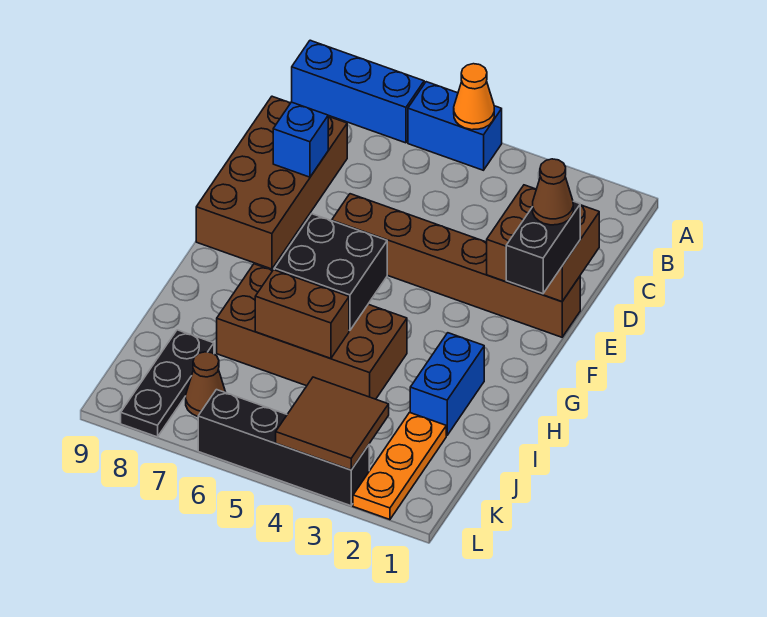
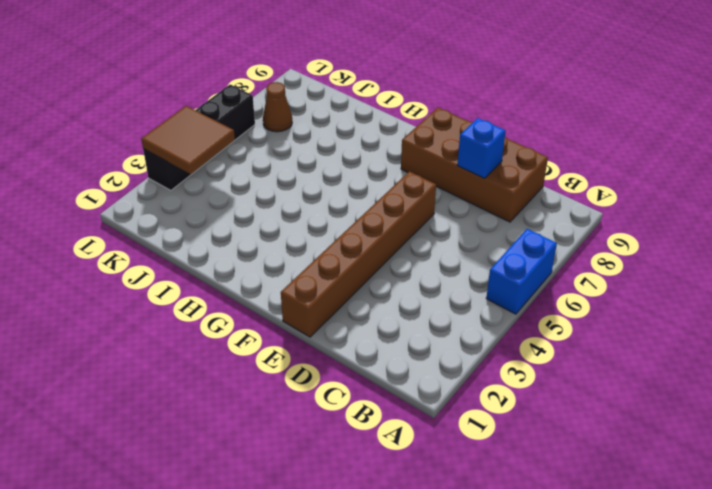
none -> blue 1x3 brick [292,40,424,143]
none -> blue 1x2 brick [410,333,484,435]
none -> brown 2x4 brick [217,264,407,399]

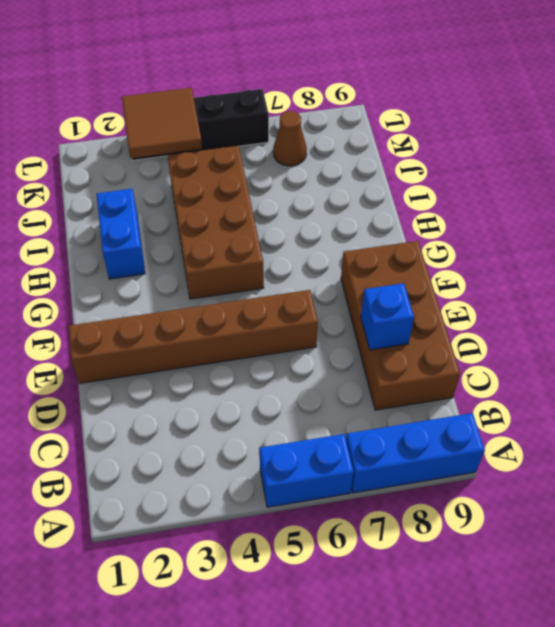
brown 2x4 brick [168,146,264,299] -> brown 2x4 brick turned to [217,264,407,399]
none -> orange 1x3 plate [353,413,446,520]
none -> black 1x3 plate [121,330,214,437]
none -> orange 1x1 cone [454,64,494,130]

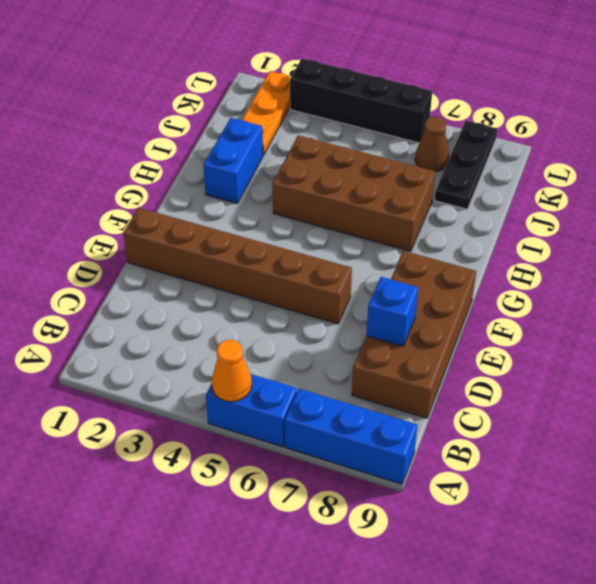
none -> brown 2x2 brick [487,185,599,302]
none -> black 2x2 brick [274,214,387,330]
none -> brown 1x2 brick [255,270,349,359]

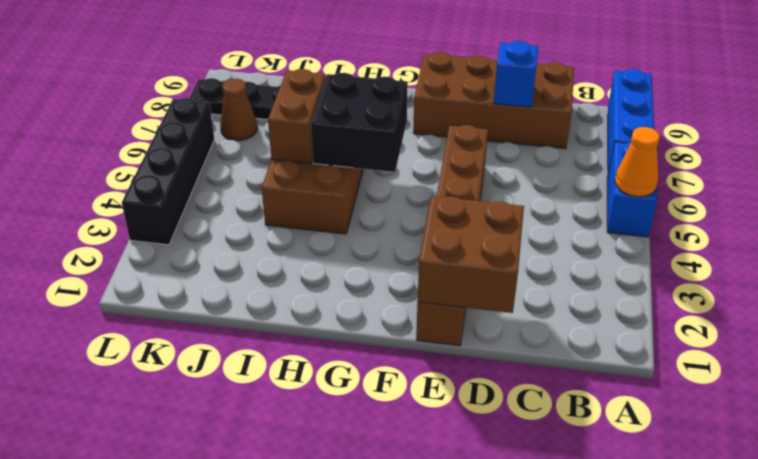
none -> blue 1x2 brick [410,333,484,435]
none -> orange 1x3 plate [353,413,446,520]
none -> brown 2x2 tile [276,377,389,470]

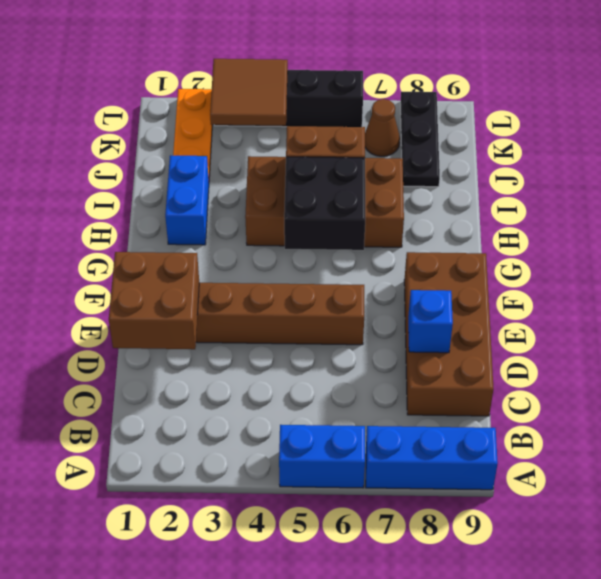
none -> orange 1x1 cone [454,64,494,130]
none -> black 1x2 brick [506,201,580,294]
none -> brown 1x1 cone [533,159,573,225]

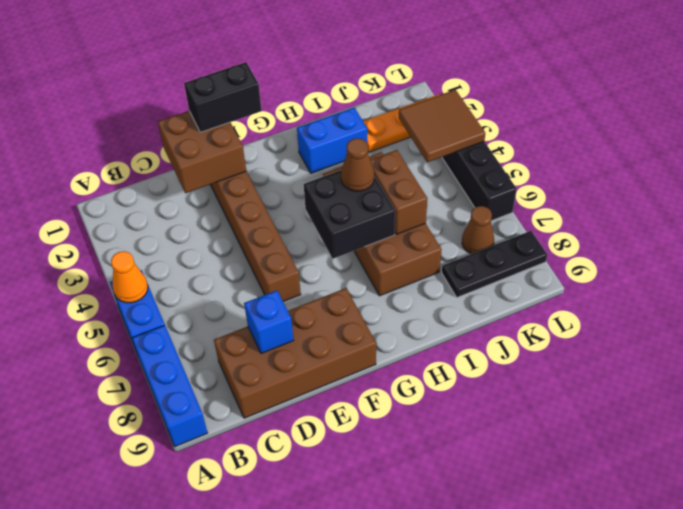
brown 1x1 cone [341,138,374,191] -> brown 1x1 cone moved to [533,159,573,225]

